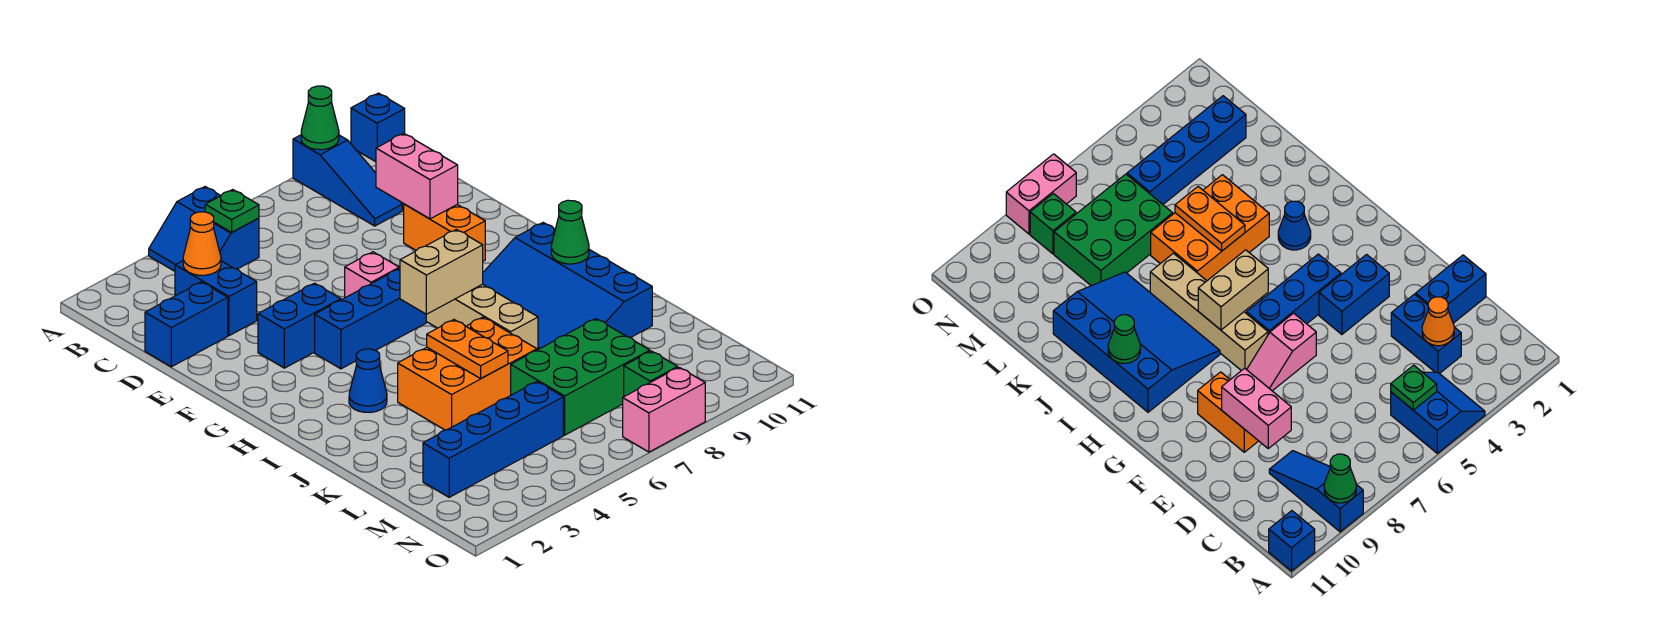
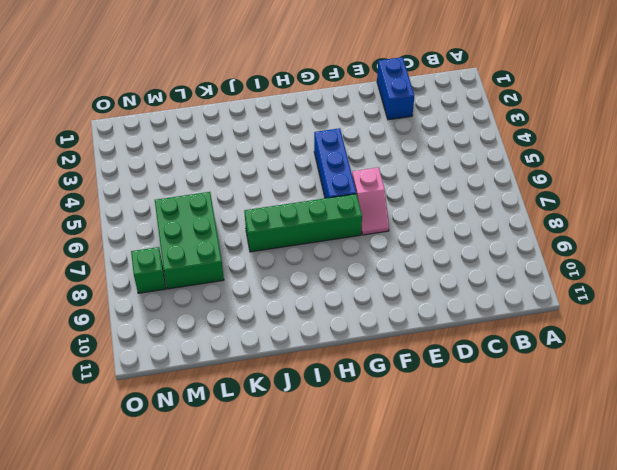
green 1x4 brick [244,194,362,252] -> tan 1x4 brick [426,284,538,350]
none -> blue 2x2 slope [149,187,259,271]
none -> blue 1x3 slope [293,135,402,226]
none -> blue 1x1 brick [351,93,405,162]

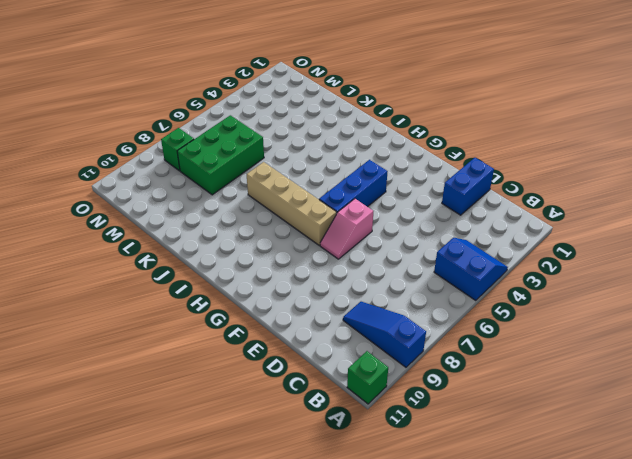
green 1x1 brick [347,351,388,404] -> blue 1x1 brick [351,93,405,162]
none -> blue 1x2 brick [175,261,257,336]
none -> orange 1x2 brick [404,204,485,261]
none -> blue 1x2 brick [258,283,341,368]

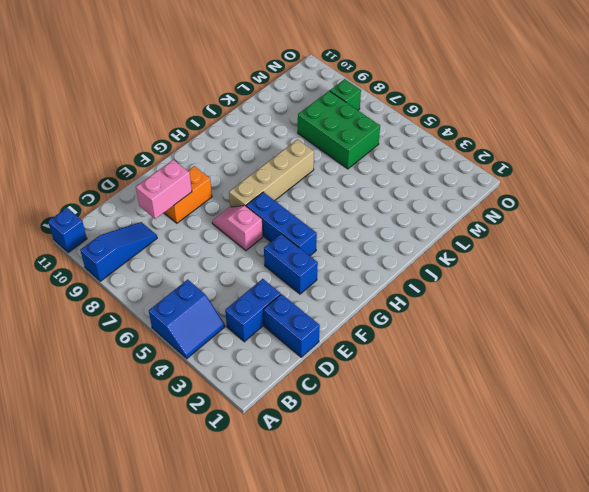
none -> blue 3x4 slope [483,223,652,349]
none -> blue 1x1 cone [349,349,387,413]
none -> orange 2x3 brick [398,317,537,430]

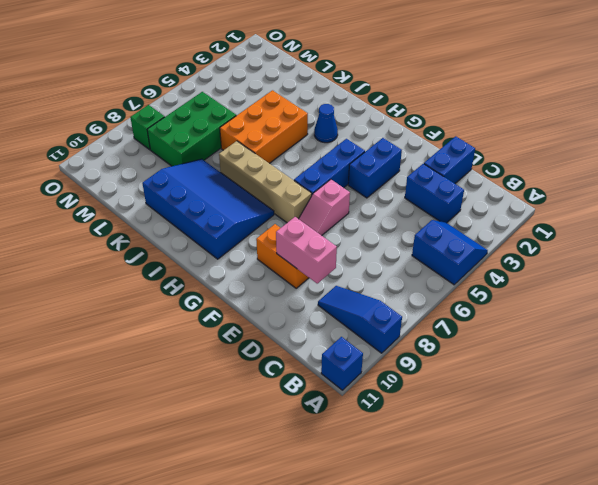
none -> blue 1x4 brick [423,382,563,497]
none -> pink 1x2 brick [623,367,705,452]
none -> green 1x1 cone [301,86,339,150]

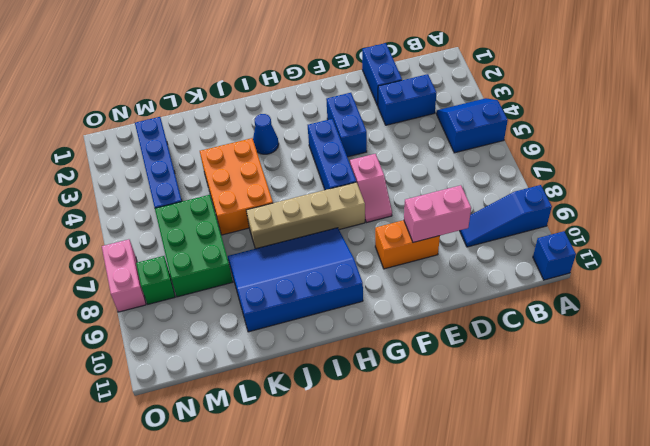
none -> green 1x1 cone [301,86,339,150]
none -> green 1x1 plate [205,190,259,232]
none -> orange 1x1 cone [183,212,221,275]

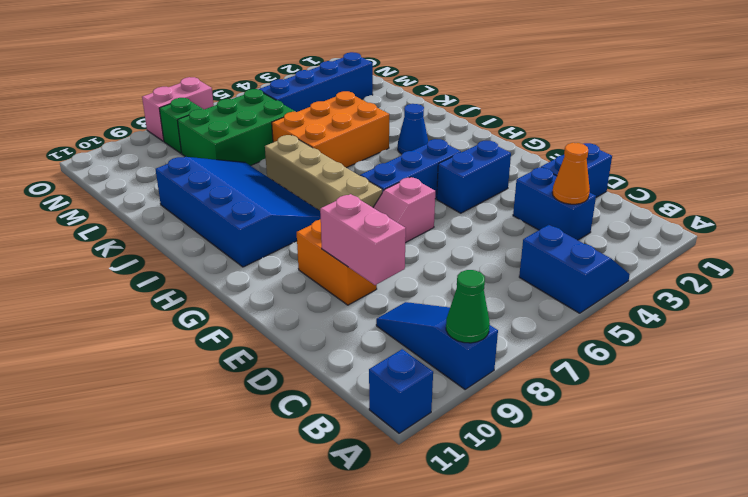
none -> green 1x1 plate [205,190,259,232]
none -> tan 1x2 brick [400,229,483,314]
none -> green 1x1 cone [551,200,589,264]

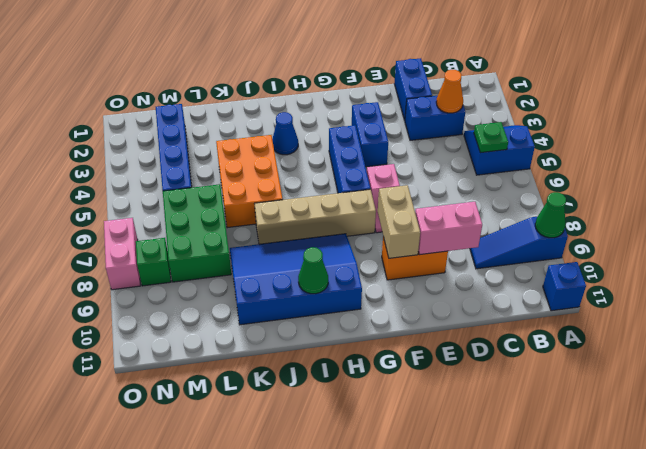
tan 1x2 brick [378,185,420,258] -> tan 1x2 brick moved to [400,229,483,314]
none -> orange 1x2 plate [427,320,508,379]

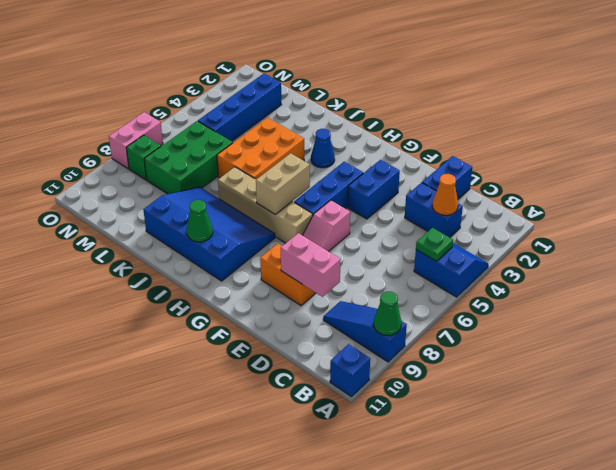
none -> orange 1x2 plate [427,320,508,379]

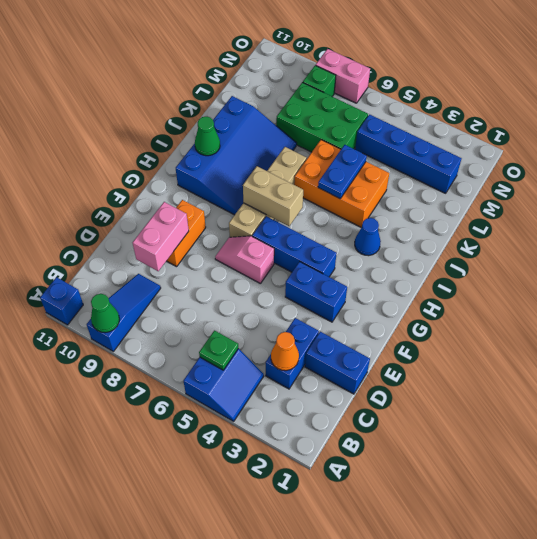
blue 1x2 plate [318,145,367,199] -> orange 1x2 plate [427,320,508,379]

